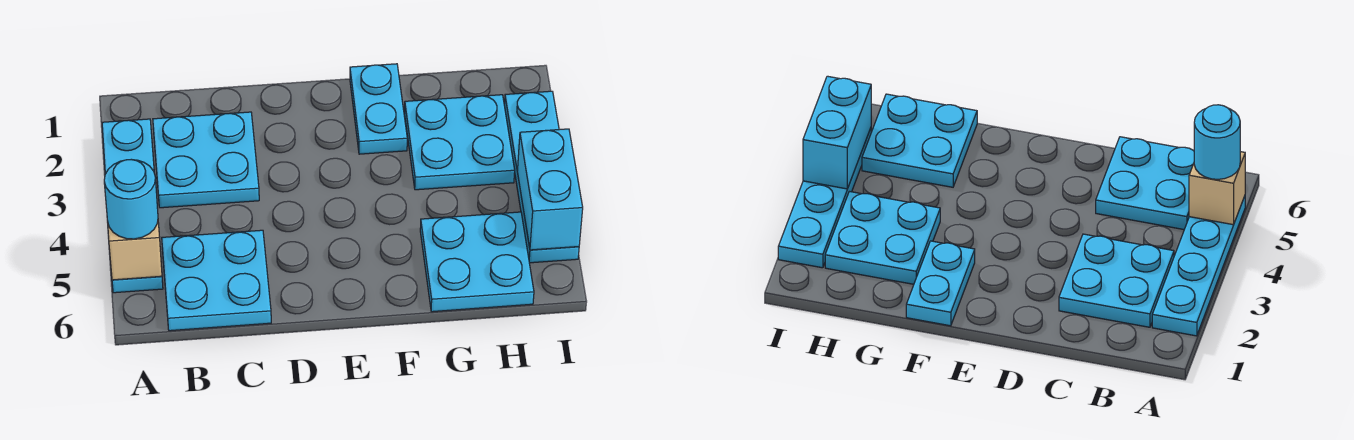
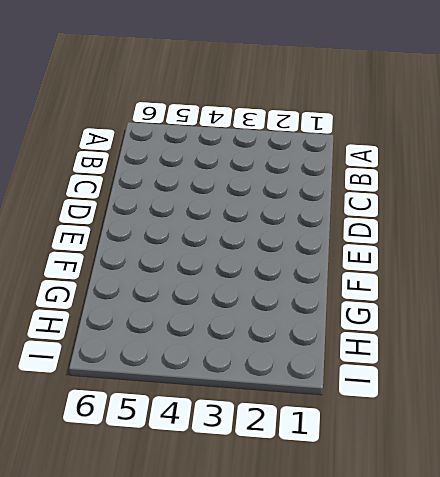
none -> cyan 1x4 plate [102,119,163,293]
none -> cyan 2x2 plate [153,112,259,208]

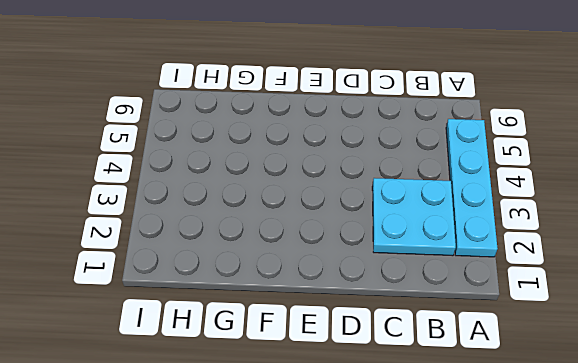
none -> cyan 2x2 plate [162,230,271,331]
none -> cyan 1x2 plate [350,64,407,154]

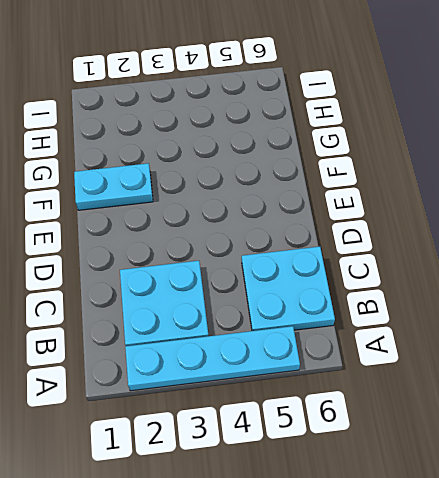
none -> cyan 2x2 plate [405,95,515,190]
none -> cyan 2x2 plate [420,212,534,312]

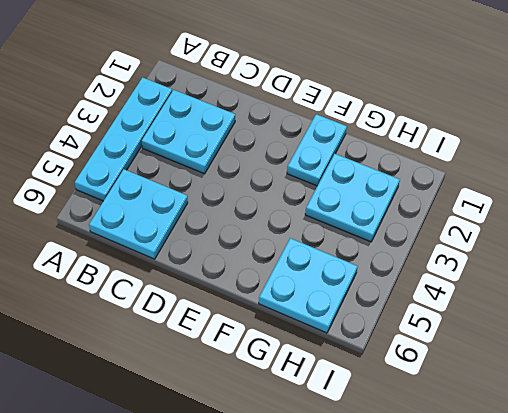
none -> cyan 1x4 plate [504,91,579,263]
none -> tan 1x1 brick [108,222,162,280]

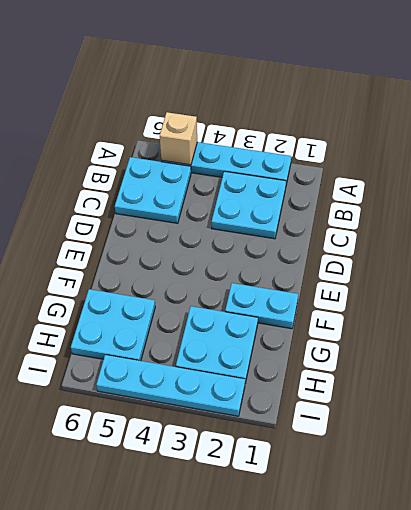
none -> cyan 1x2 brick [517,129,583,250]
none -> cyan 1x1 round brick [104,160,158,239]

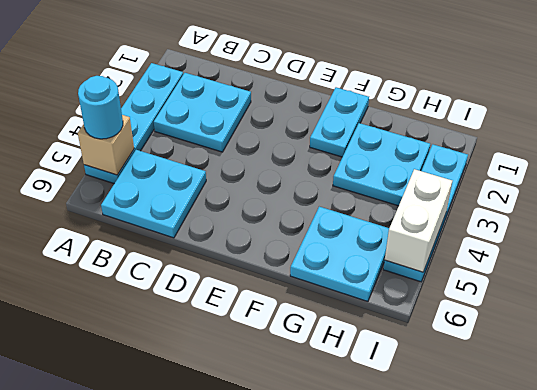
white 1x2 brick [385,169,452,272] -> cyan 1x2 brick [517,129,583,250]

